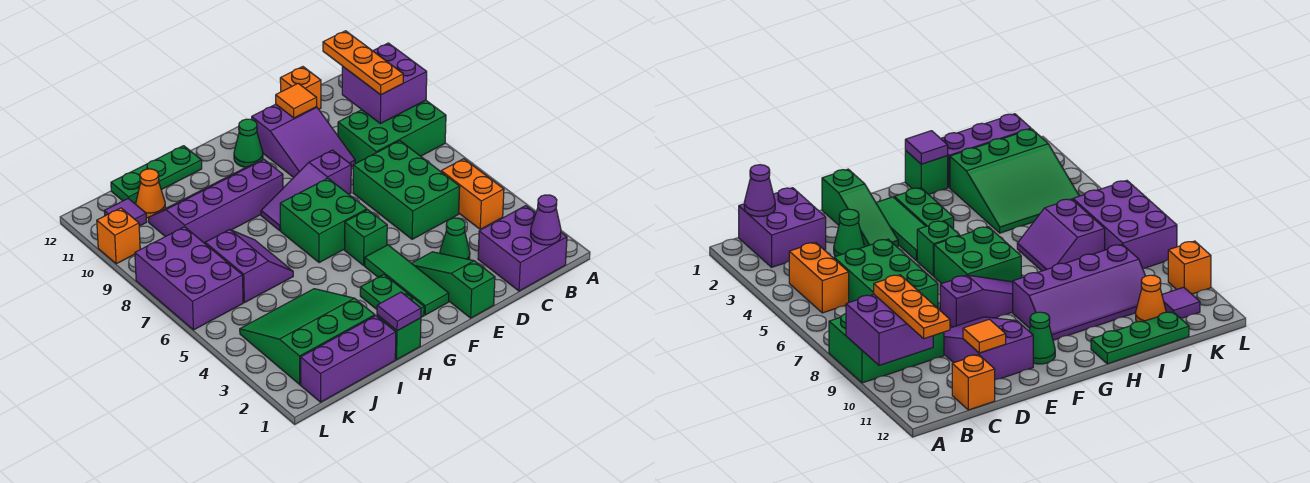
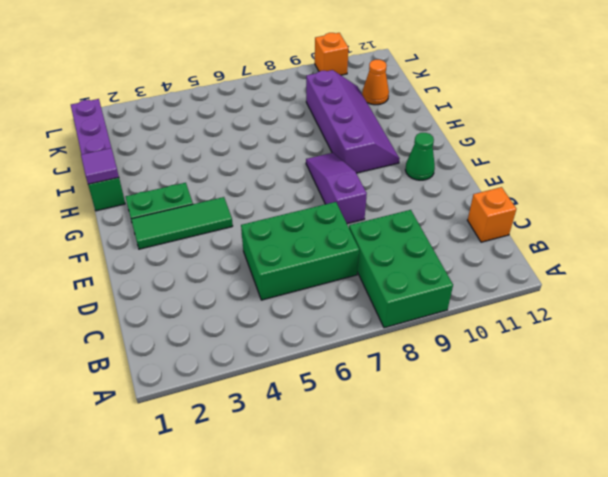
none -> purple 2x2 brick [478,206,567,291]
none -> orange 1x2 brick [441,159,504,229]
none -> green 1x1 cone [440,218,470,260]

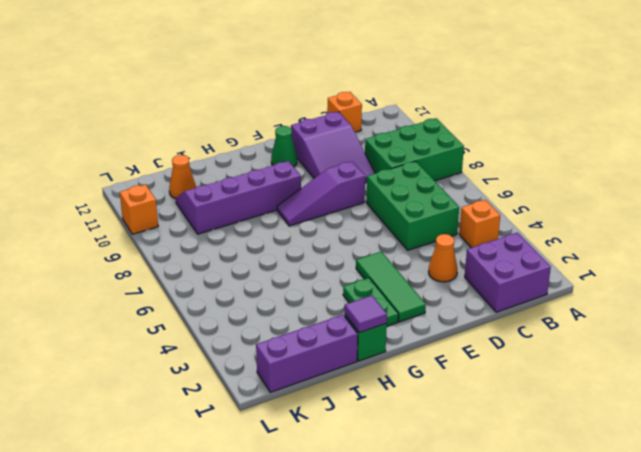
orange 1x1 brick [459,200,500,248] -> orange 1x2 brick [441,159,504,229]
orange 1x1 cone [429,234,457,282] -> green 1x1 cone [440,218,470,260]
none -> green 1x3 slope [412,252,495,318]
none -> green 1x1 brick [345,210,387,265]
none -> green 2x2 brick [280,178,367,263]

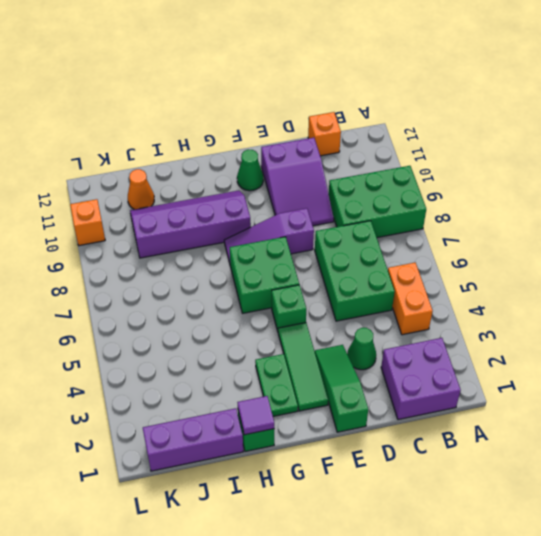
none -> green 1x3 plate [111,146,202,203]
none -> green 3x3 slope [240,289,375,385]
none -> purple 2x2 slope [205,230,293,303]

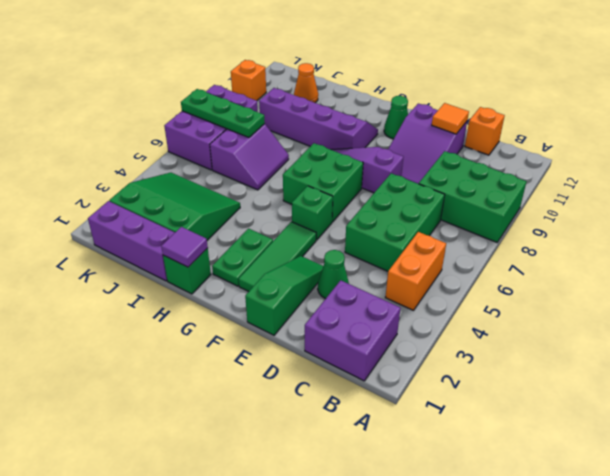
green 1x3 plate [181,89,265,137] -> green 1x3 plate moved to [111,146,202,203]
none -> purple 1x1 tile [104,198,147,226]
none -> purple 2x2 brick [342,43,427,124]
none -> purple 1x1 cone [531,195,561,245]

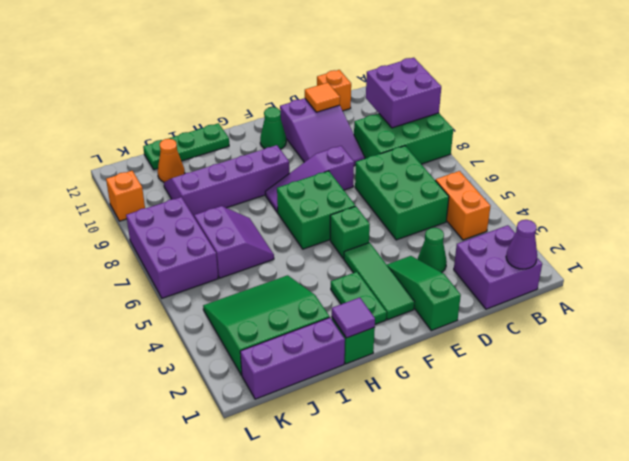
none -> purple 1x1 tile [104,198,147,226]
none -> orange 1x3 plate [323,31,403,95]

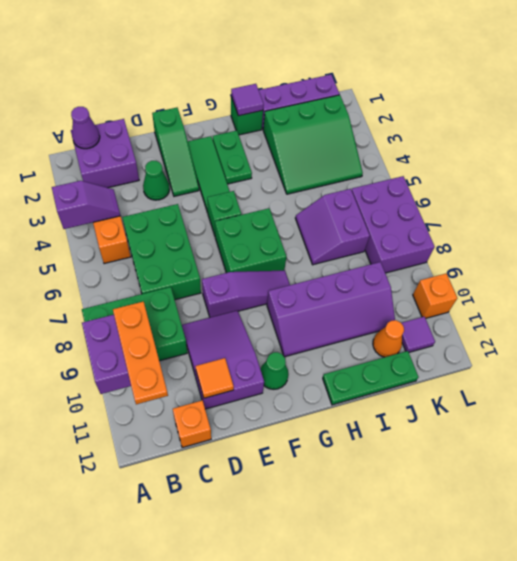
purple 1x2 slope [52,181,120,229] -> none

